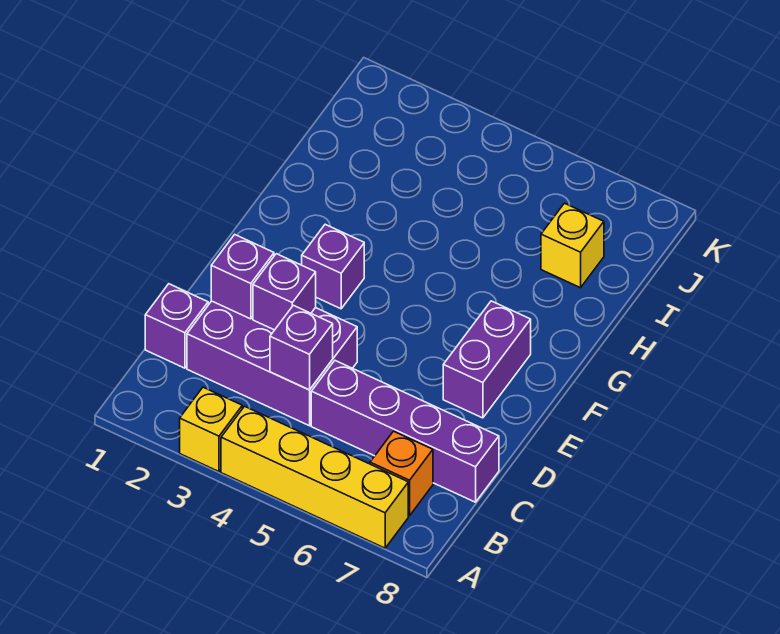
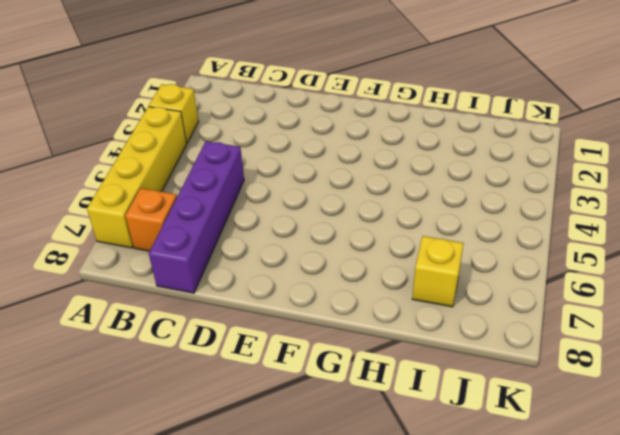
none -> purple 1x1 brick [145,284,208,368]
none -> purple 2x3 brick [187,301,357,426]
none -> purple 1x2 brick [443,301,531,418]

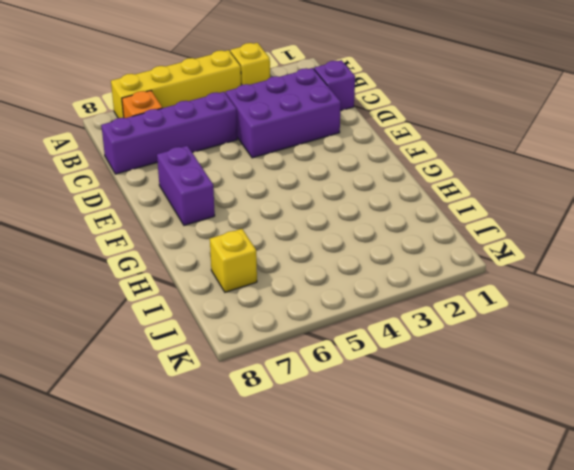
none -> purple 1x1 brick [302,224,364,309]
none -> purple 1x1 brick [270,305,333,390]
none -> purple 1x1 brick [211,235,274,319]

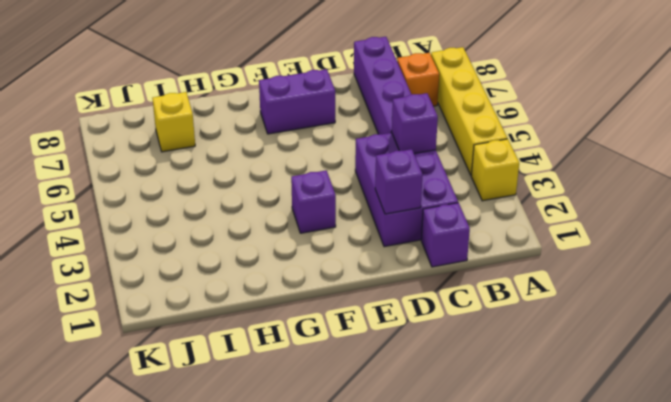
none -> purple 1x1 brick [253,254,316,330]

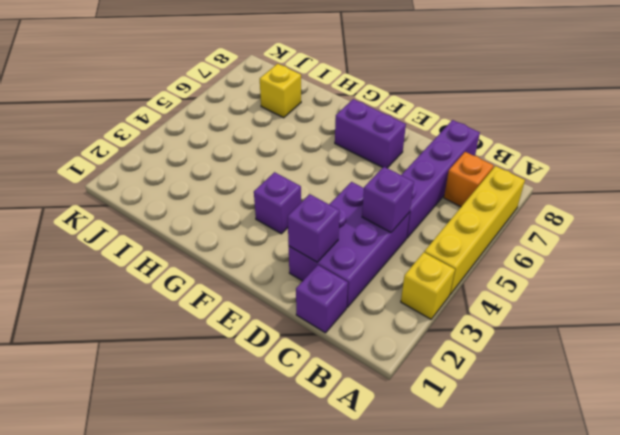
none -> purple 1x1 brick [253,254,316,330]

